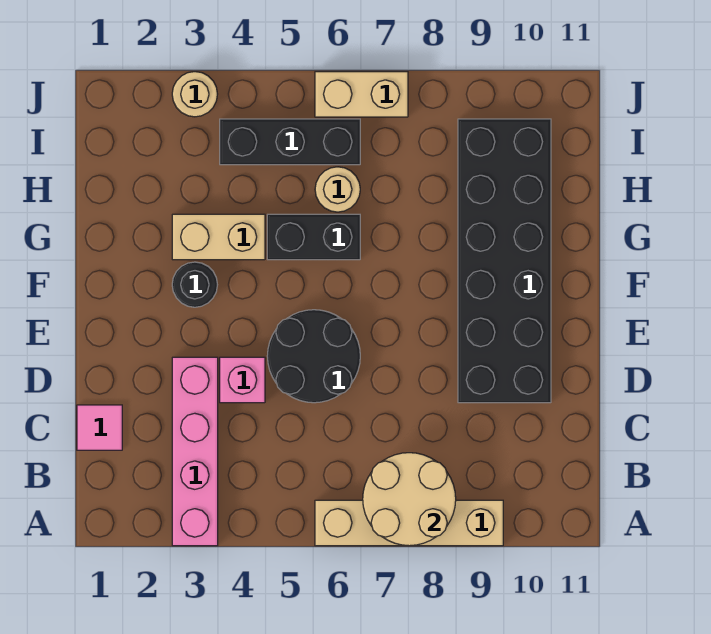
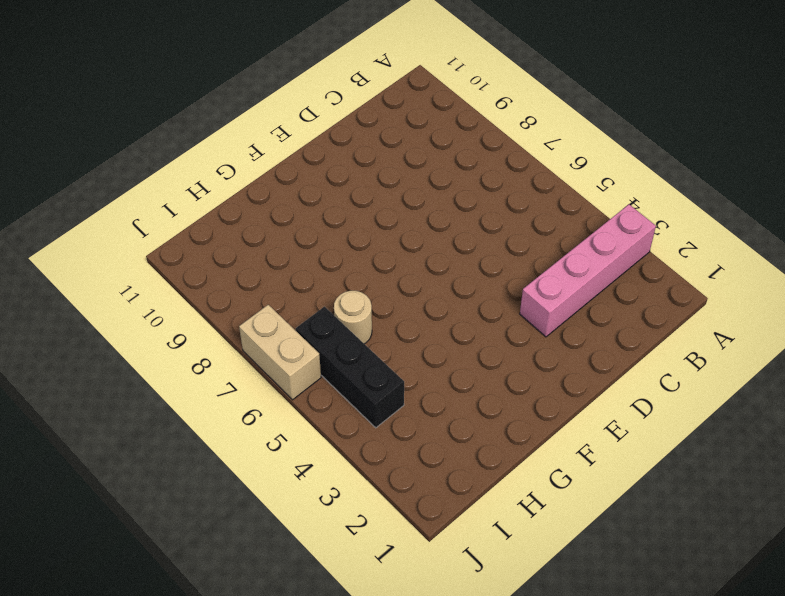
none -> tan 1x4 brick [315,500,503,546]
none -> pink 1x1 tile [77,405,122,450]
none -> pink 1x1 brick [220,357,265,403]

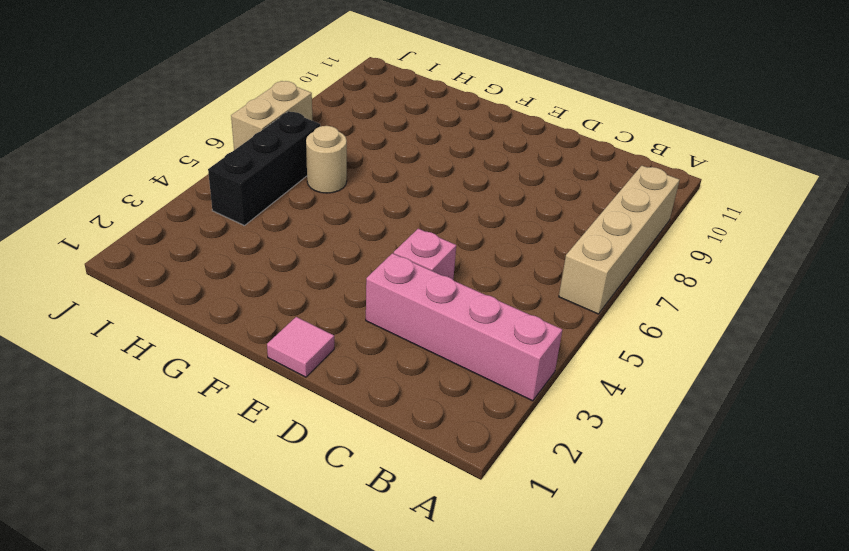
pink 1x1 tile [267,317,334,377] -> pink 1x1 tile moved to [77,405,122,450]
none -> black 2x2 round brick [267,310,360,403]
none -> black 2x6 brick [458,119,551,403]
none -> black 1x1 round brick [172,262,217,307]

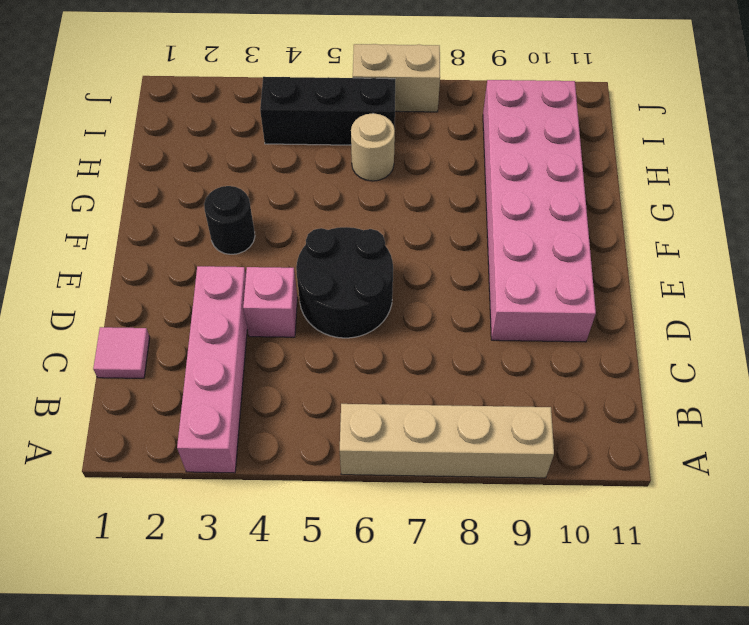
pink 2x6 brick [483,80,596,342] -> black 2x6 brick [458,119,551,403]
none -> tan 1x2 brick [172,214,265,260]
none -> black 1x2 brick [267,214,360,260]
none -> tan 1x1 round brick [172,72,217,117]

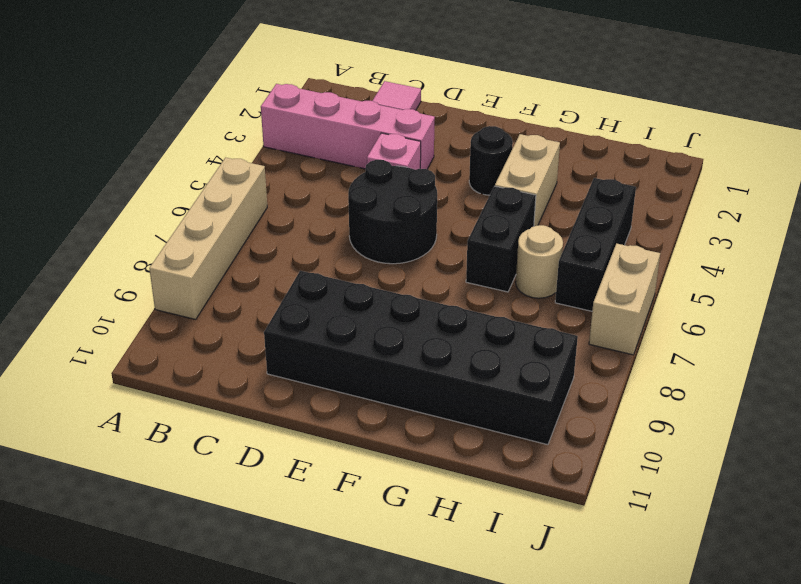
none -> tan 1x1 round brick [172,72,217,117]
none -> tan 2x2 round brick [363,453,456,546]

